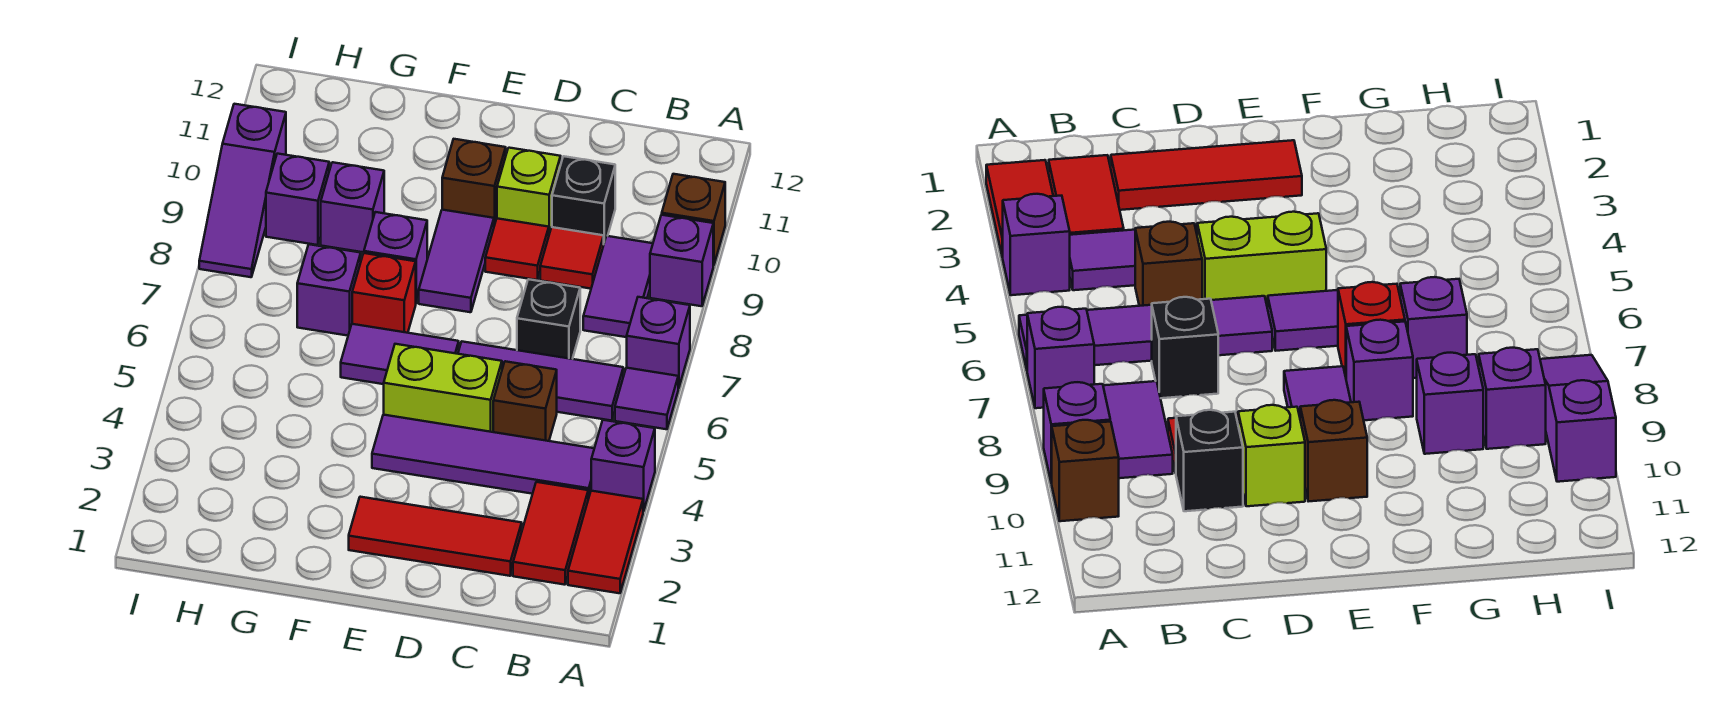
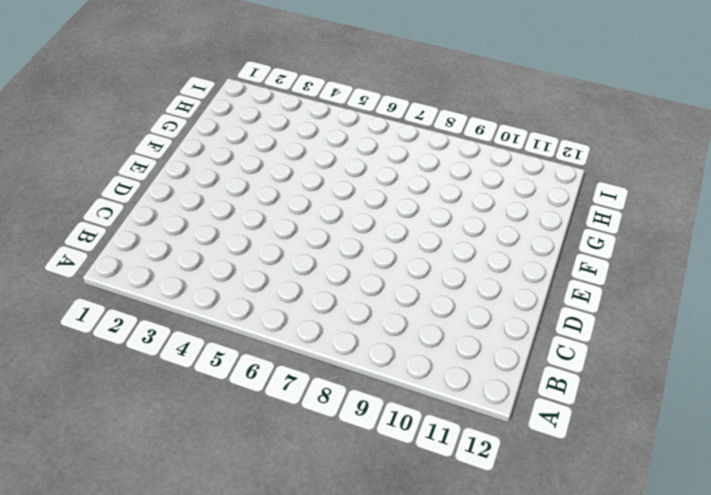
none -> red 1x2 tile [568,491,643,593]
none -> purple 1x1 brick [591,420,655,511]
none -> purple 1x1 tile [615,368,678,429]

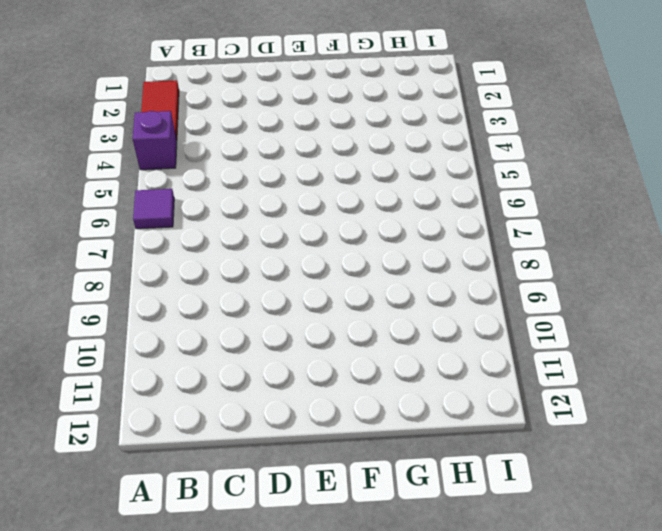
none -> purple 1x1 brick [627,297,690,388]
none -> purple 1x1 brick [650,215,713,306]
none -> brown 1x1 brick [662,174,725,265]

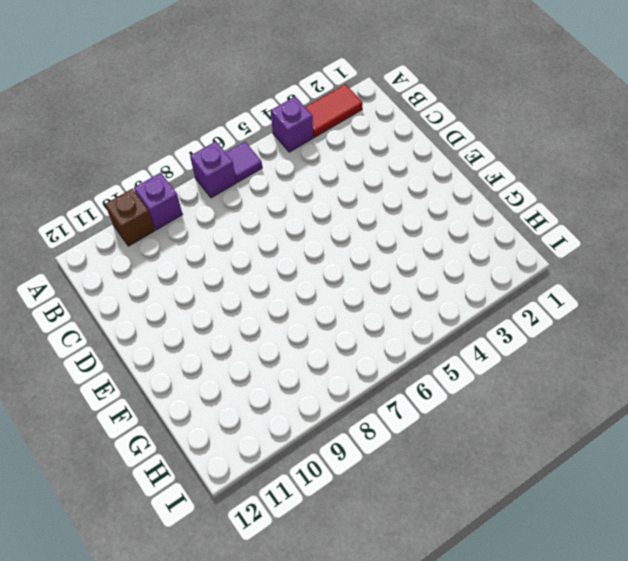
none -> red 1x2 tile [513,482,588,585]
none -> purple 1x4 tile [372,415,594,499]
none -> purple 1x3 tile [458,342,623,421]

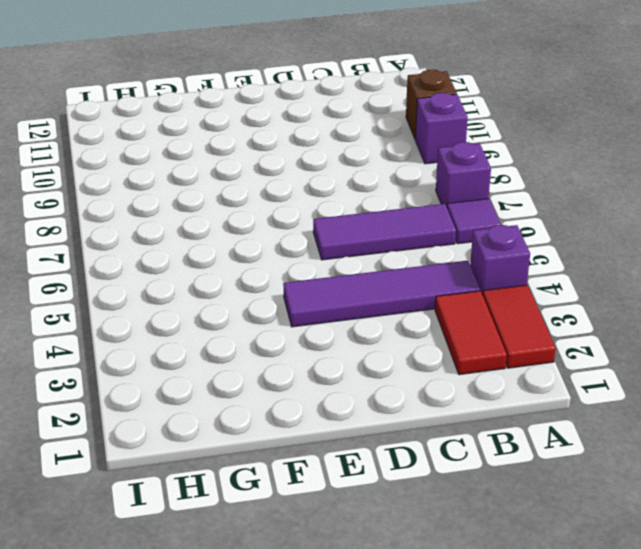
none -> purple 1x2 tile [583,236,653,337]
none -> red 1x3 tile [349,497,522,576]
none -> brown 1x1 brick [493,361,557,441]

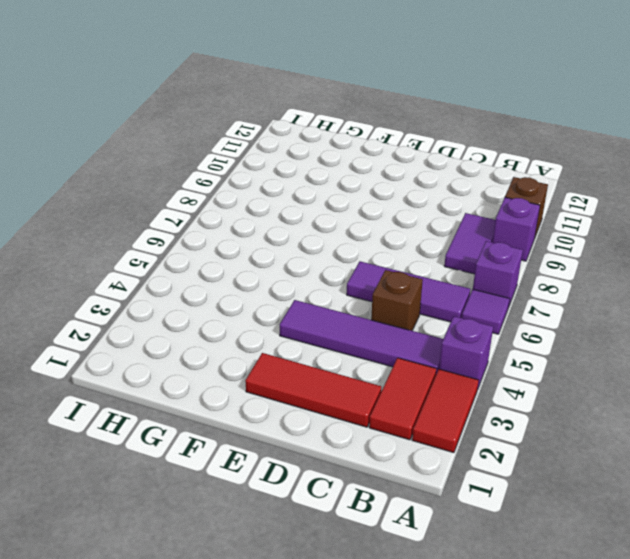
none -> black 1x1 brick [517,279,580,359]
none -> red 1x1 tile [540,227,604,289]
none -> black 1x1 brick [552,156,615,242]

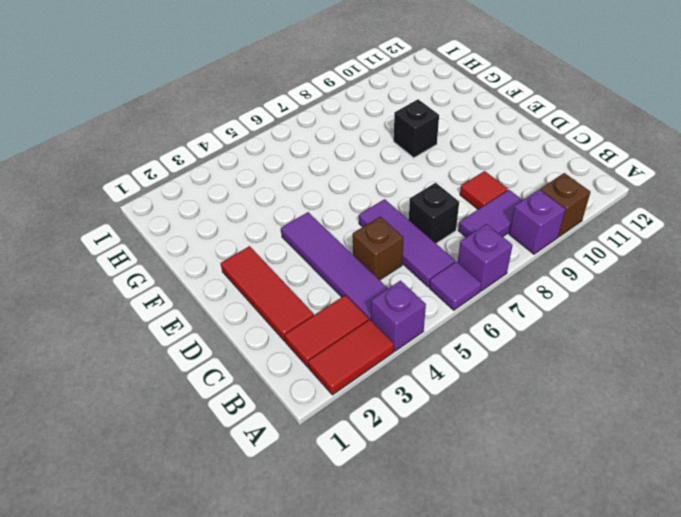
black 1x1 brick [394,99,439,158] -> black 1x1 brick moved to [552,156,615,242]
none -> lime 1x2 brick [384,344,502,432]
none -> red 1x1 tile [485,218,549,280]
none -> lime 1x1 brick [497,148,561,234]

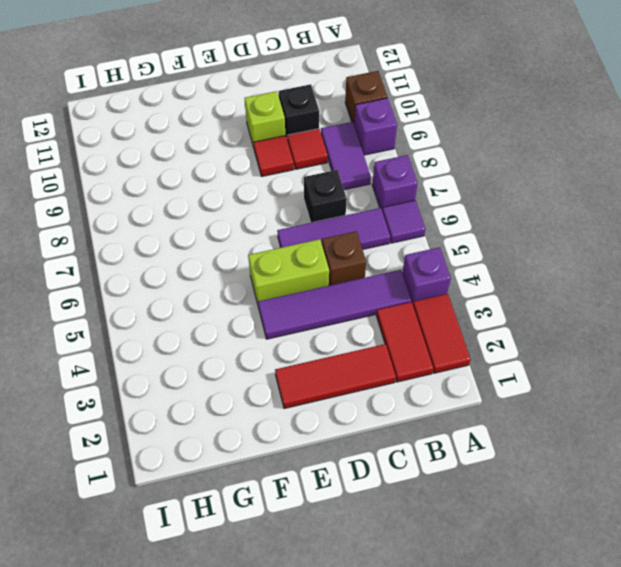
none -> purple 1x2 tile [341,324,459,384]
none -> purple 1x2 tile [419,210,494,312]
none -> brown 1x1 brick [442,139,506,226]

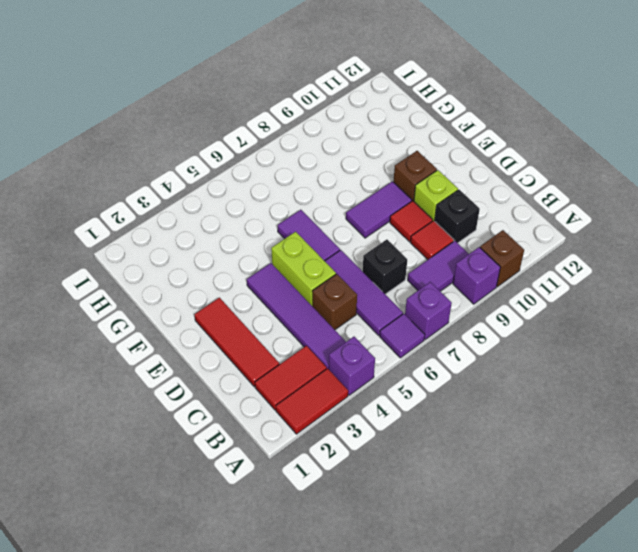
none -> red 1x1 brick [352,253,416,333]
none -> purple 1x1 brick [364,212,427,302]
none -> purple 1x1 brick [297,244,361,336]

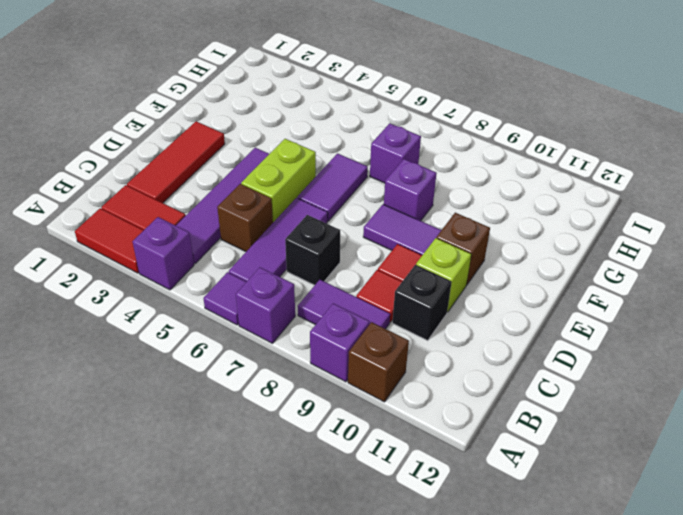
none -> red 1x1 brick [352,253,416,333]
none -> purple 1x1 brick [321,162,384,252]
none -> purple 1x1 brick [266,154,329,245]

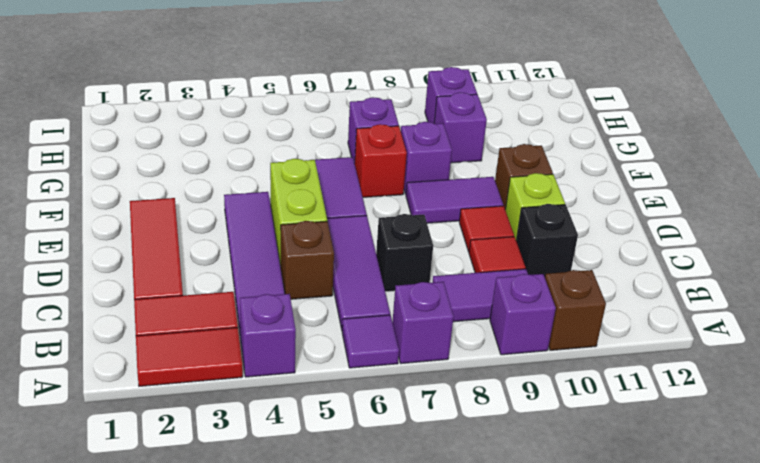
none -> purple 1x3 slope [199,104,286,277]

